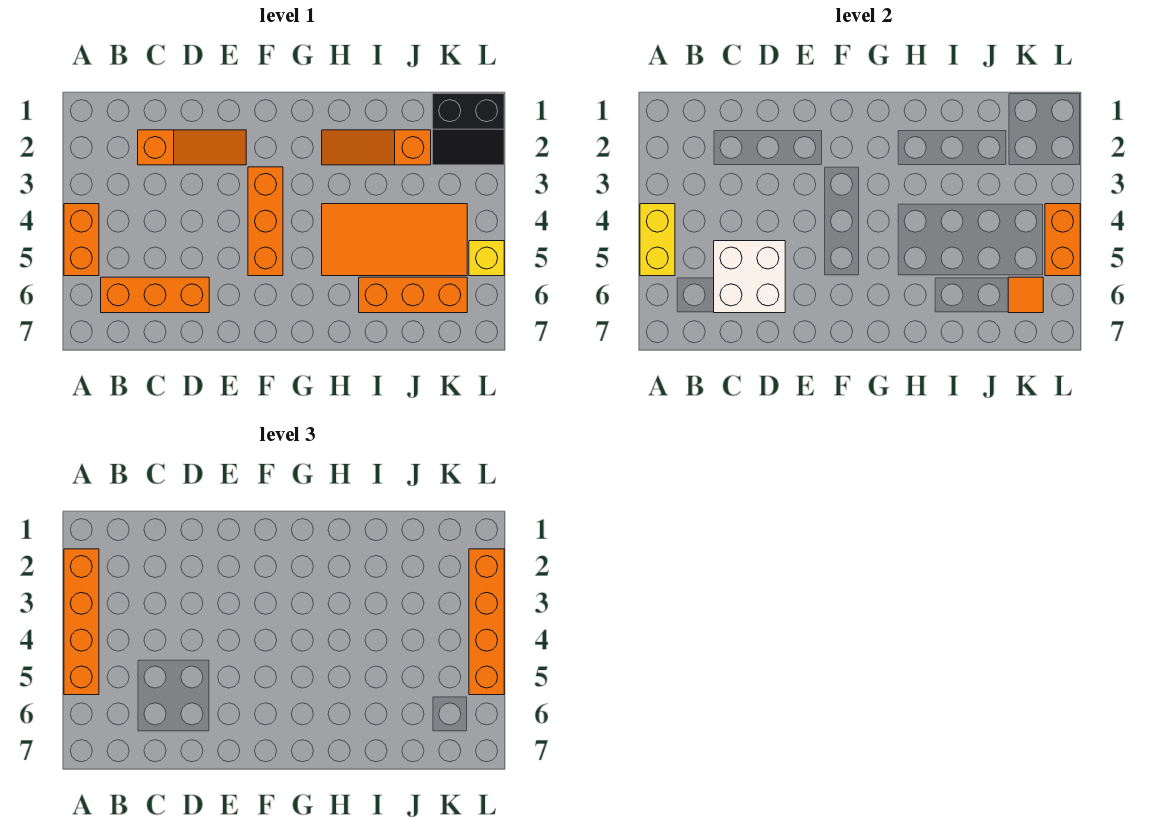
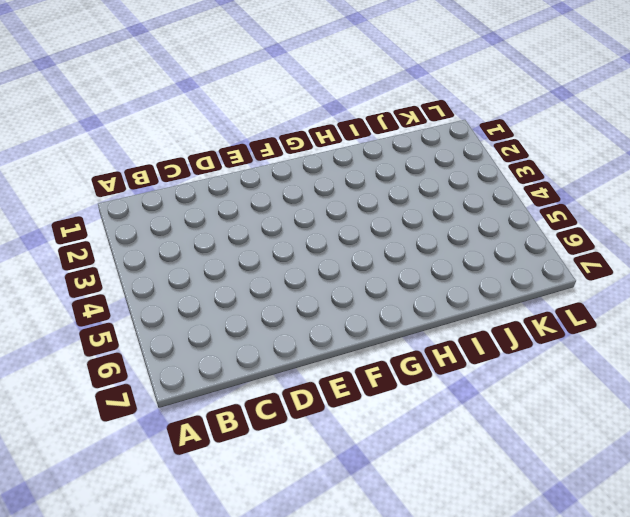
none -> orange 1x2 brick [64,204,99,276]
none -> orange 1x3 brick [101,277,209,313]
none -> orange 1x3 slope [138,130,246,165]

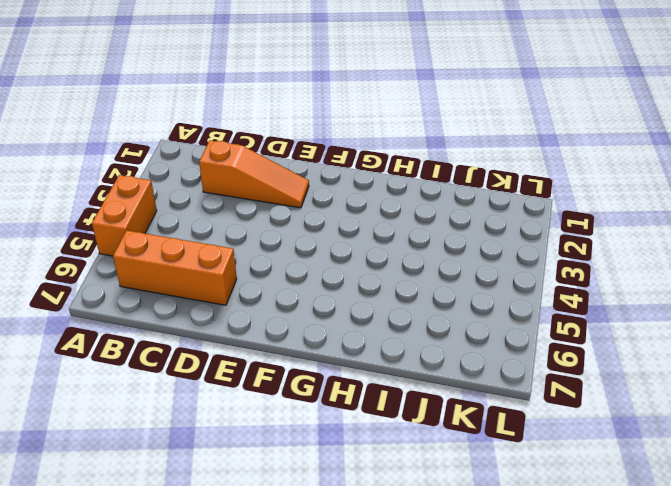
none -> orange 1x3 brick [248,167,283,276]
none -> orange 1x3 slope [322,130,431,165]
none -> orange 2x4 tile [322,204,467,276]

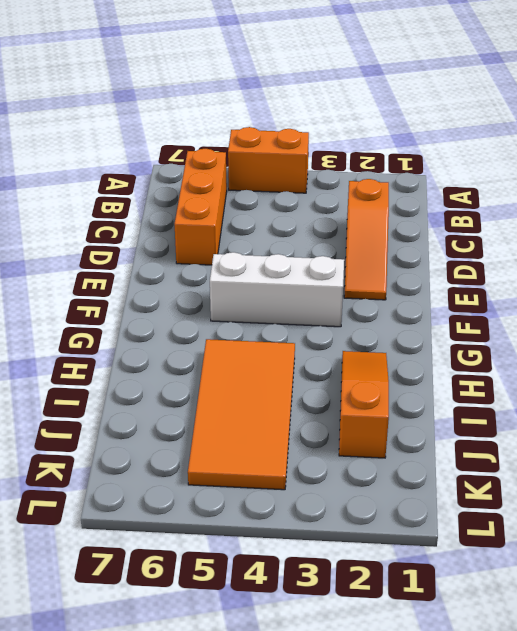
white 1x3 brick [210,252,344,327] -> orange 1x3 brick [248,167,283,276]
none -> orange 1x3 brick [359,277,467,313]
none -> black 2x2 slope [432,93,504,165]
none -> yellow 1x1 brick [469,241,504,276]

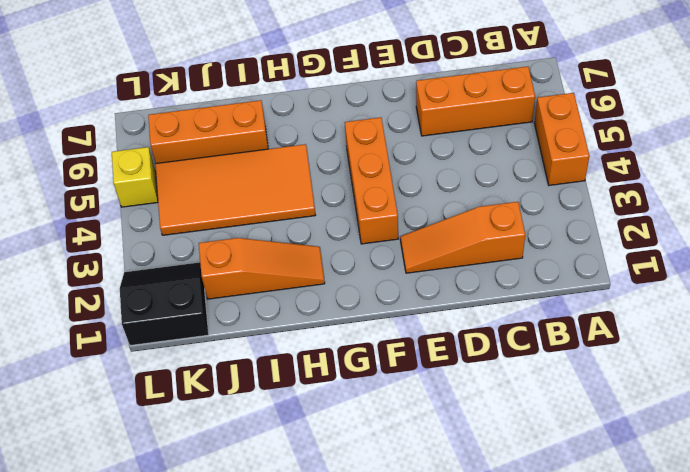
none -> yellow 1x2 brick [640,204,675,276]
none -> white 2x2 brick [714,241,785,313]
none -> orange 1x1 tile [1008,277,1043,313]

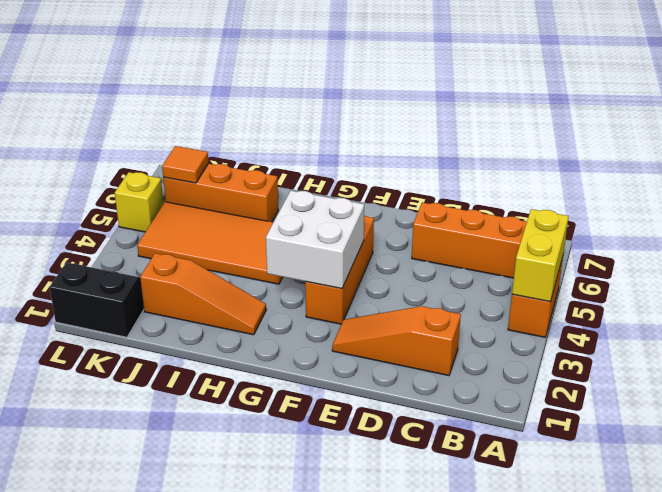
white 2x2 brick [266,191,364,289] -> white 2x2 brick moved to [714,241,785,313]
none -> orange 1x2 brick [1045,204,1080,276]
none -> orange 1x4 brick [64,549,99,695]
none -> orange 1x4 brick [469,549,504,695]

